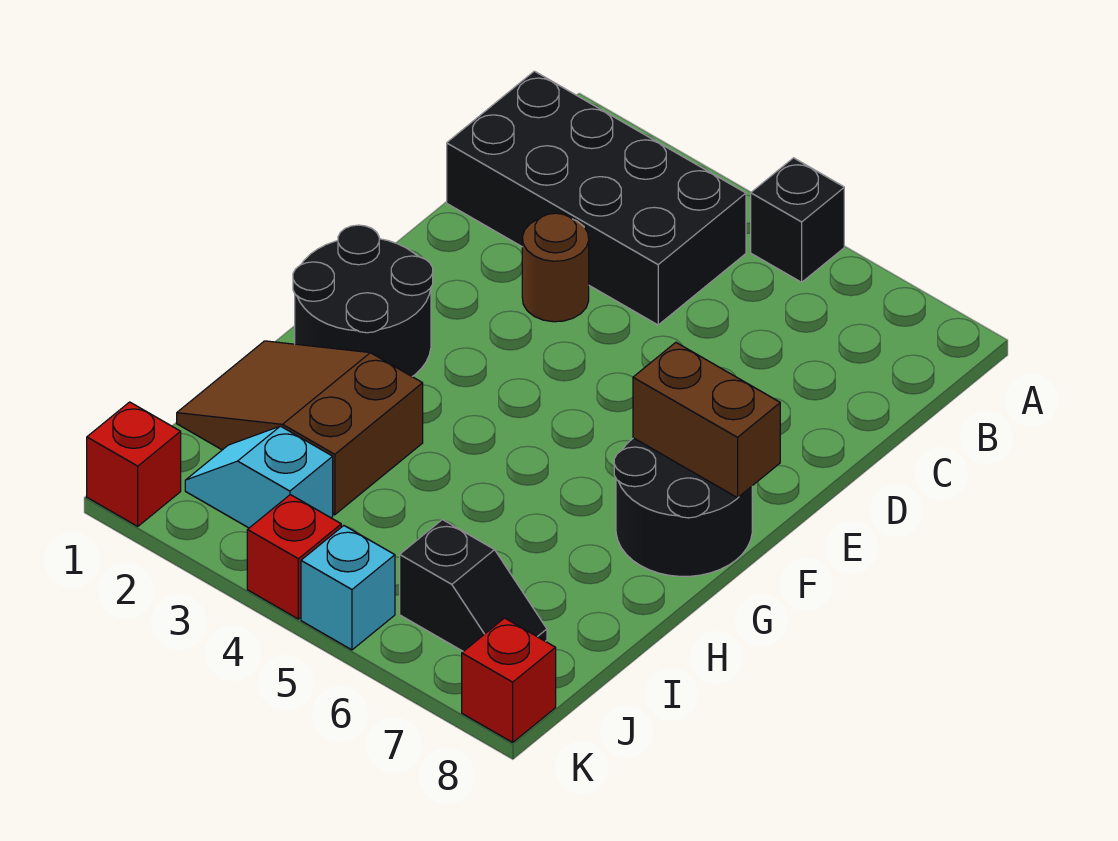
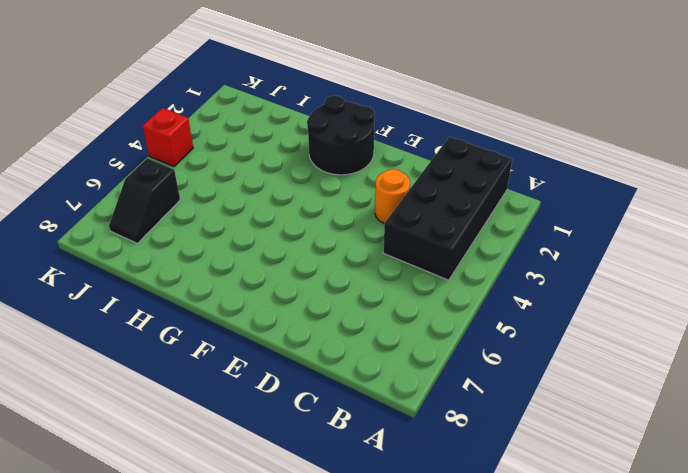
orange 1x1 round brick [375,169,410,224] -> brown 1x1 round brick [522,213,589,322]
none -> black 1x1 brick [751,158,844,282]
none -> black 2x2 round brick [614,438,752,576]
none -> brown 2x3 slope [177,341,423,515]

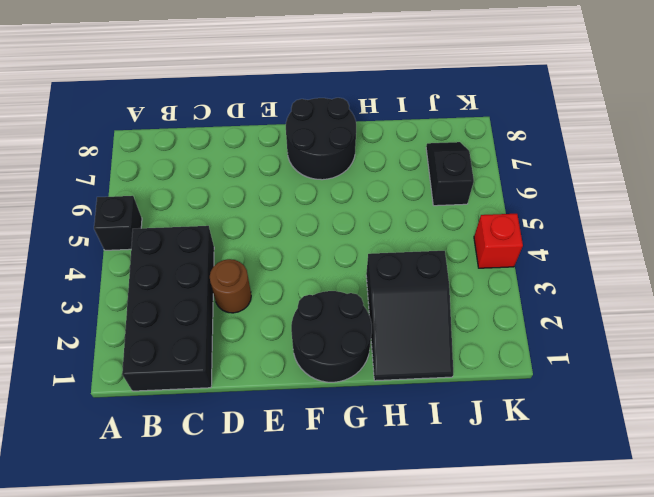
black 2x3 slope [366,251,453,381] -> brown 2x3 slope [177,341,423,515]
none -> cyan 1x2 slope [185,426,333,528]
none -> red 1x1 brick [87,402,181,526]
none -> cyan 1x1 brick [301,526,395,650]

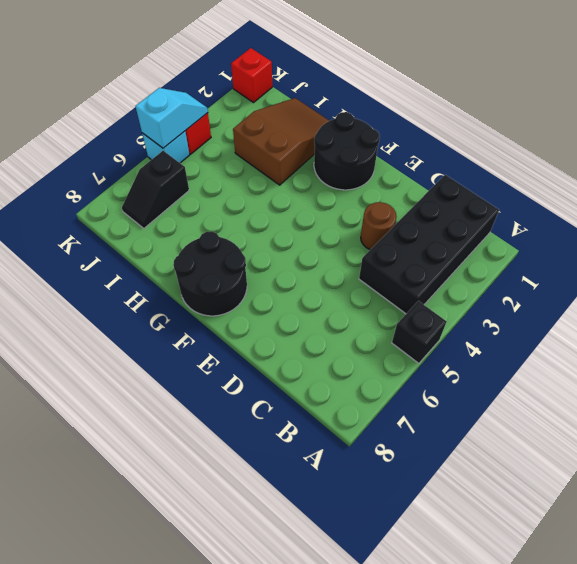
cyan 1x2 slope [135,88,208,148] -> cyan 1x2 slope moved to [185,426,333,528]
none -> red 1x1 brick [462,618,556,742]
none -> brown 1x2 brick [633,342,780,498]

